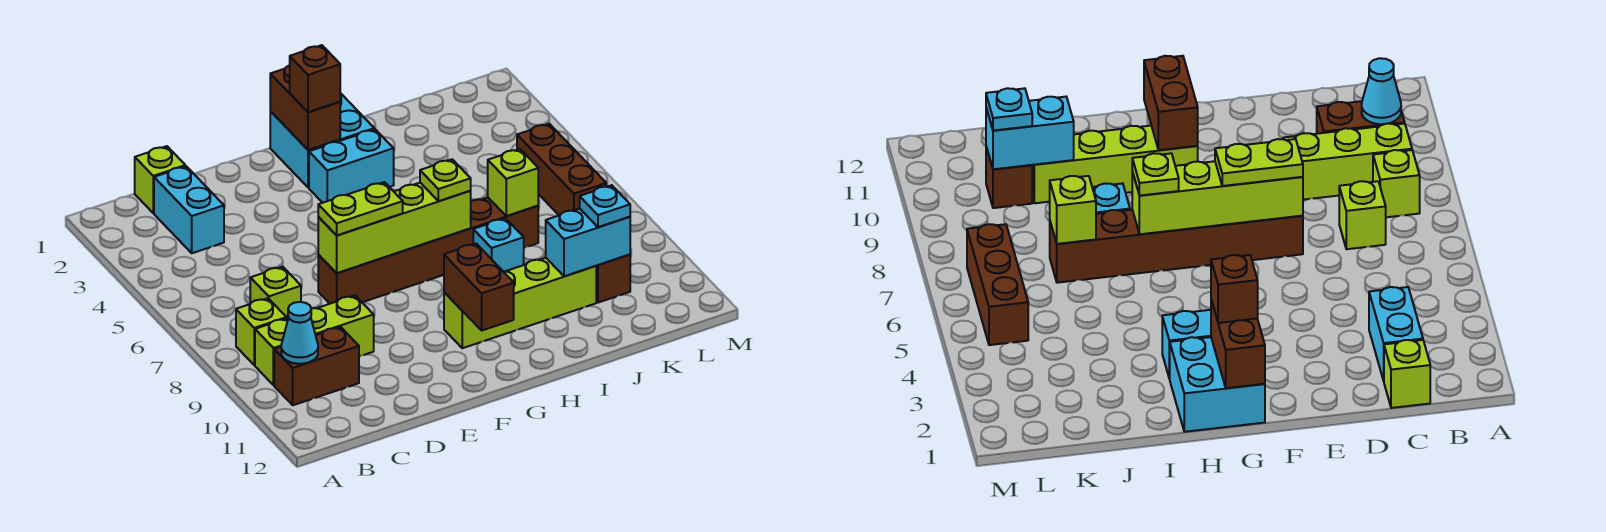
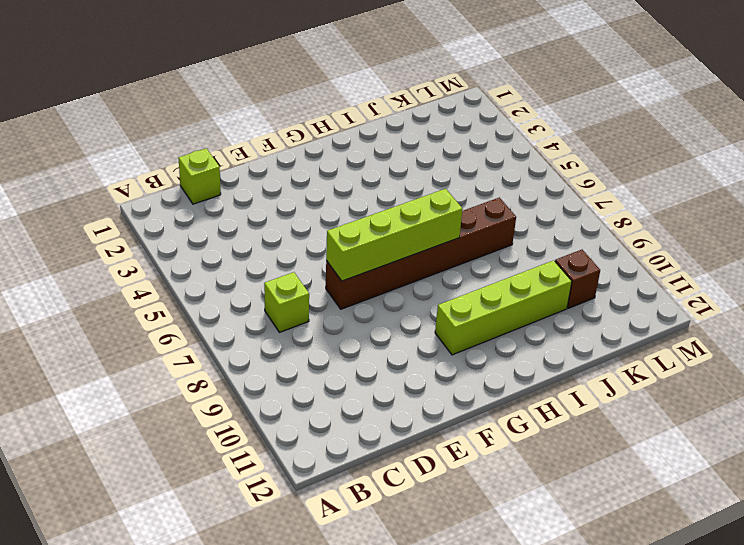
none -> lime 1x1 brick [236,298,286,365]
none -> lime 1x3 brick [255,296,374,385]
none -> brown 1x2 brick [274,327,359,405]

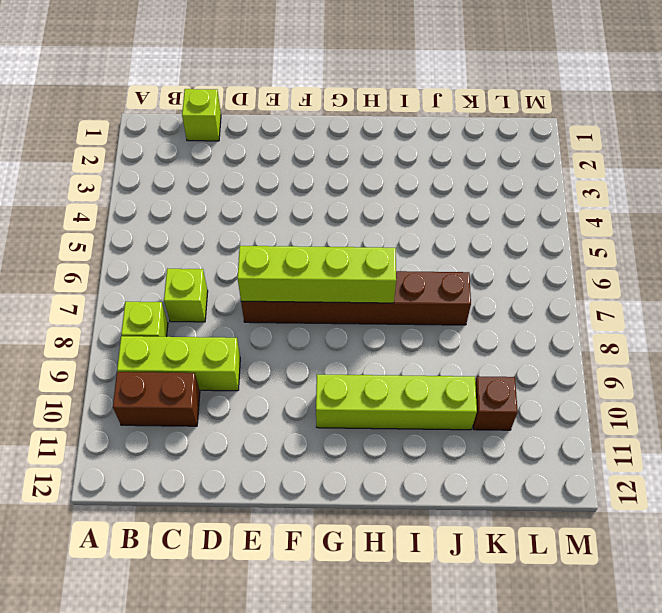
none -> cyan 1x2 brick [154,166,224,253]
none -> cyan 2x2 brick [270,93,374,188]
none -> cyan 1x2 brick [309,129,394,203]

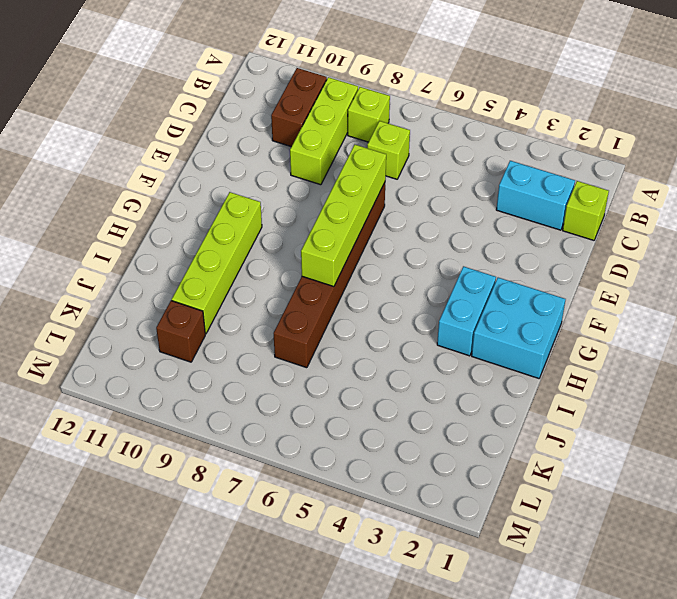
none -> cyan 1x1 brick [473,218,524,271]
none -> brown 1x3 brick [517,124,606,215]
none -> cyan 1x1 cone [281,302,318,364]

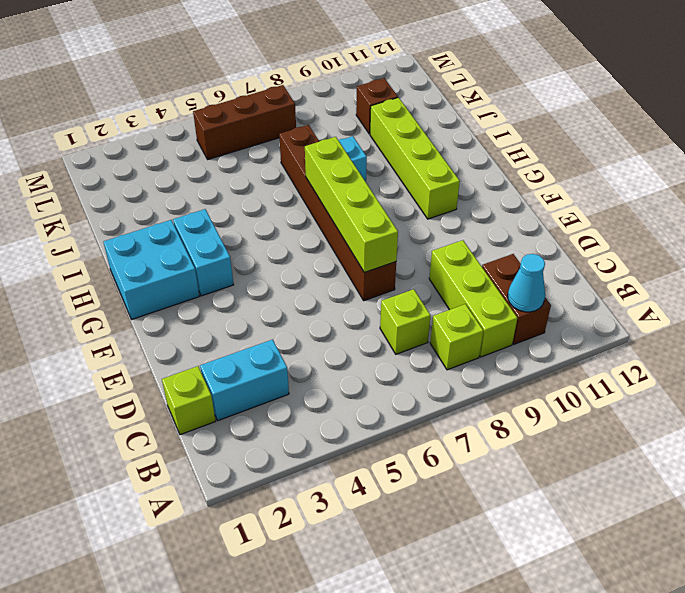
none -> brown 1x2 brick [270,65,340,150]
none -> brown 1x2 brick [444,244,514,330]
none -> lime 1x1 brick [488,149,538,216]

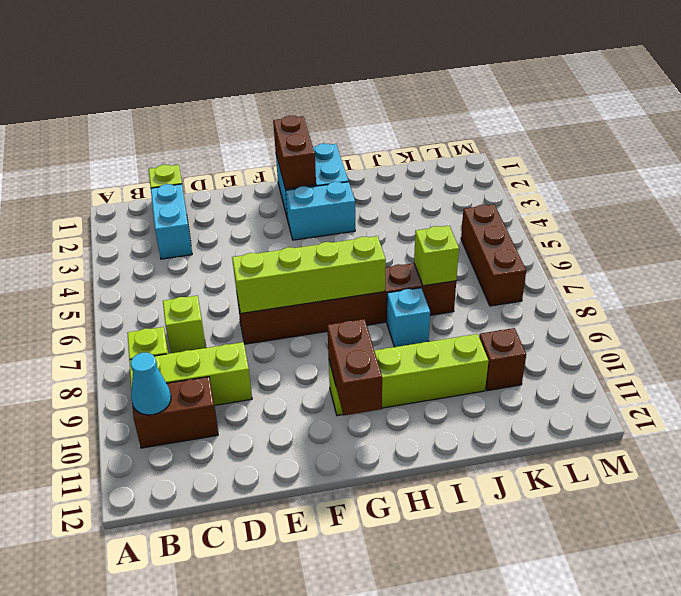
none -> cyan 1x2 brick [546,209,630,276]
none -> lime 1x2 plate [318,182,403,235]
none -> brown 1x1 brick [290,45,340,112]

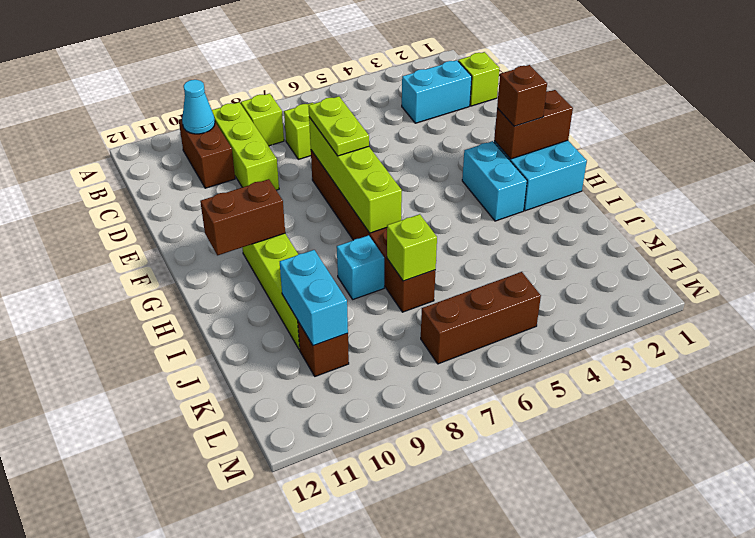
none -> lime 1x1 plate [420,159,471,201]
none -> cyan 1x1 plate [580,185,630,227]

